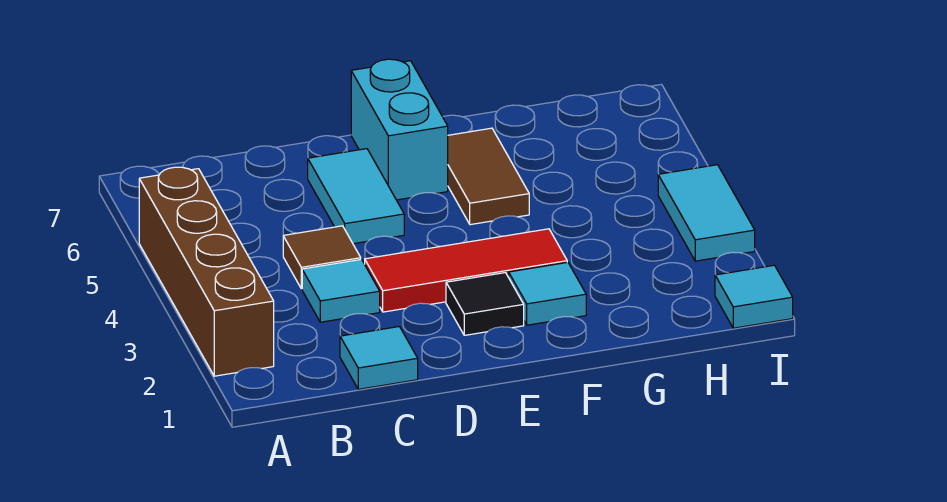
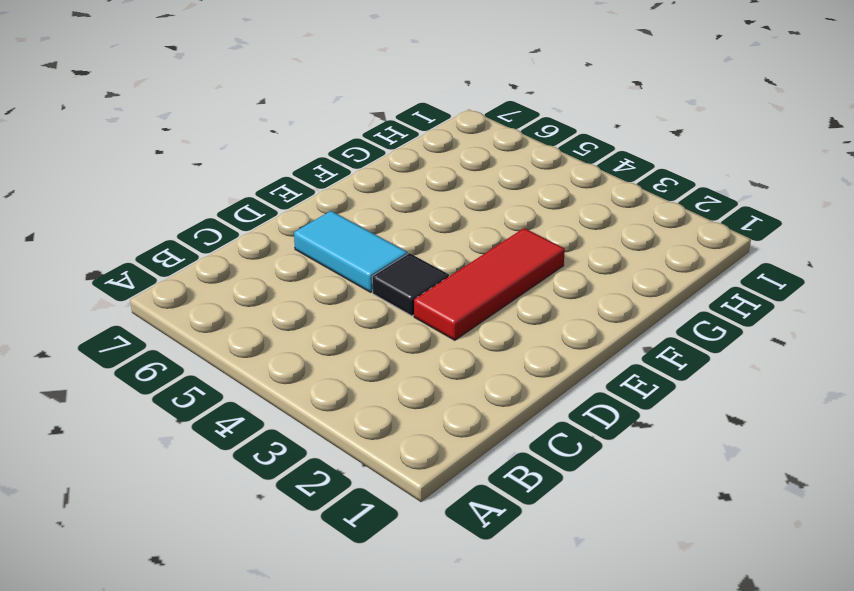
black 1x1 tile [372,253,449,316] -> black 1x1 tile moved to [446,273,524,335]
none -> brown 1x4 brick [139,167,274,376]
none -> cyan 1x1 tile [340,327,418,389]
none -> cyan 1x1 tile [302,259,380,322]

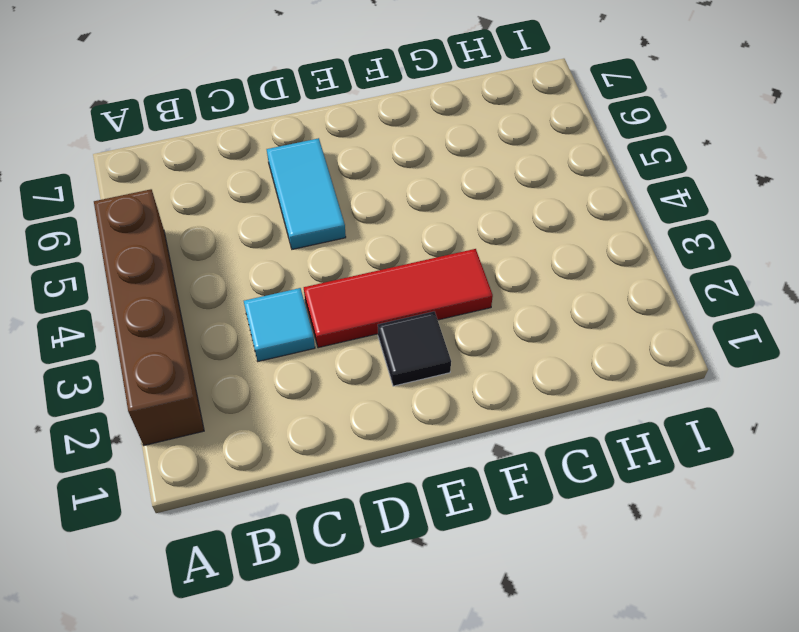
none -> cyan 1x1 tile [340,327,418,389]
none -> brown 1x1 tile [283,226,361,289]
none -> cyan 1x2 brick [351,59,448,200]

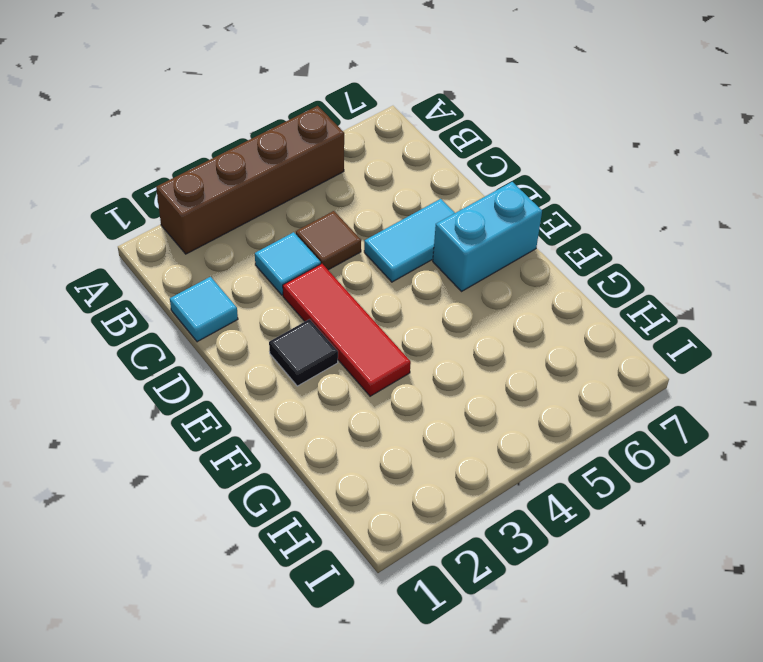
none -> cyan 1x1 tile [509,262,586,325]
none -> brown 1x2 tile [448,128,529,225]
none -> cyan 1x1 tile [715,265,793,328]

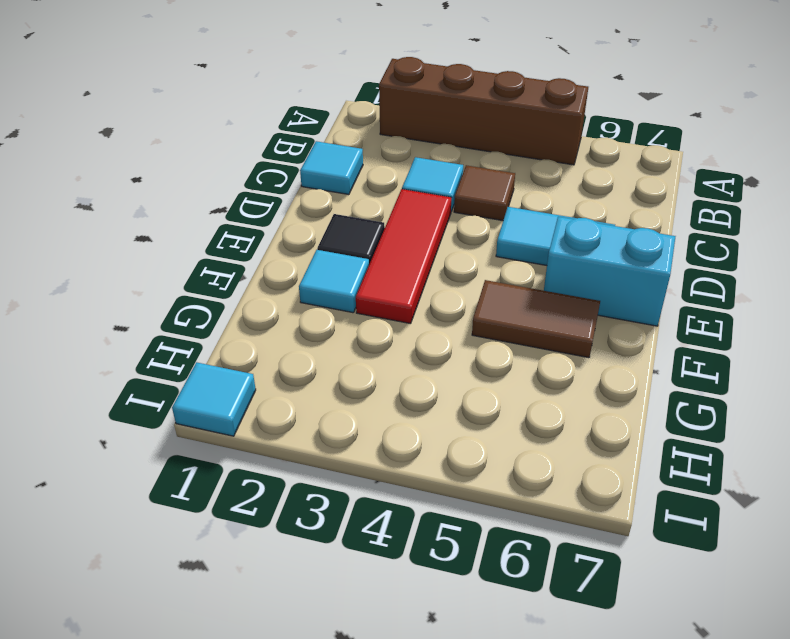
none -> cyan 1x2 tile [658,165,755,261]

